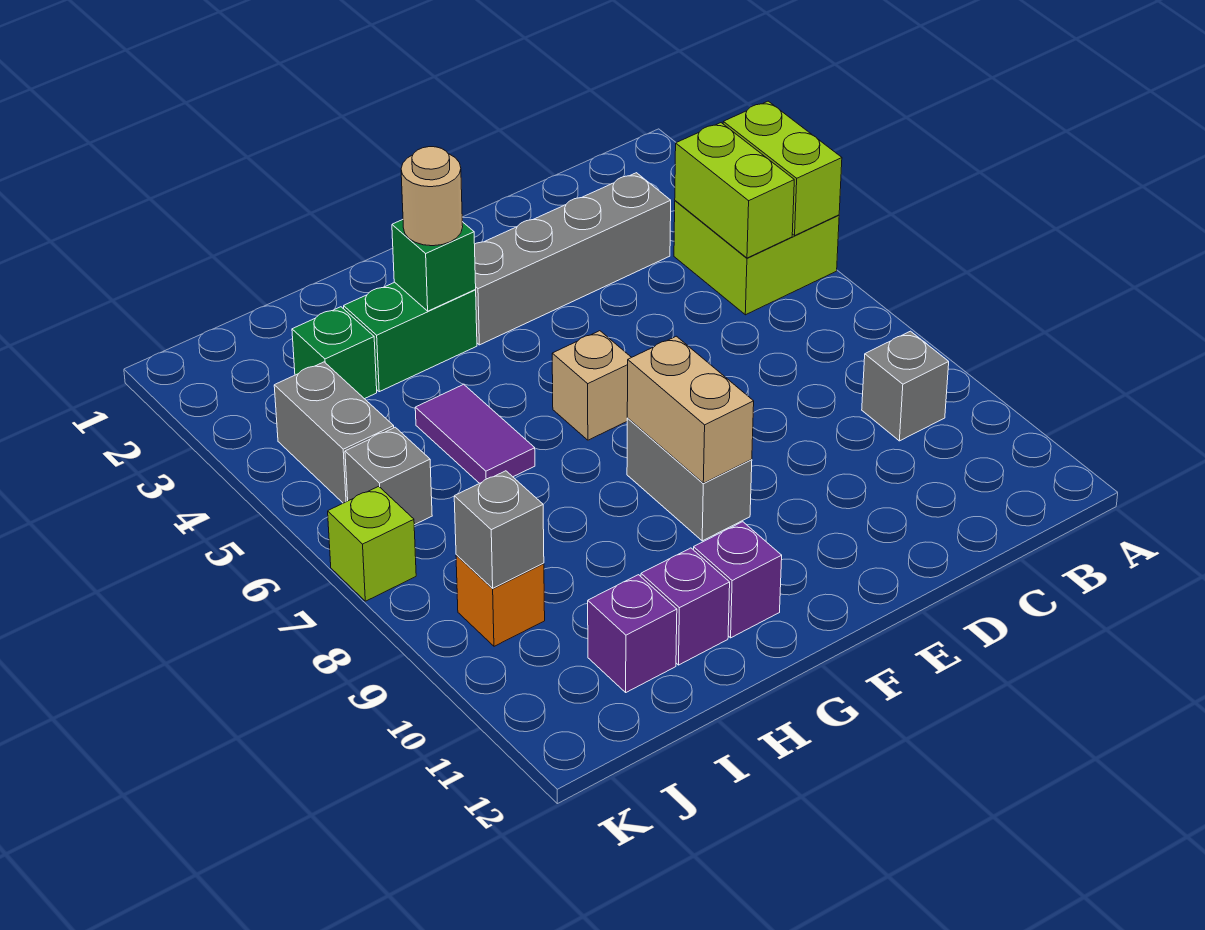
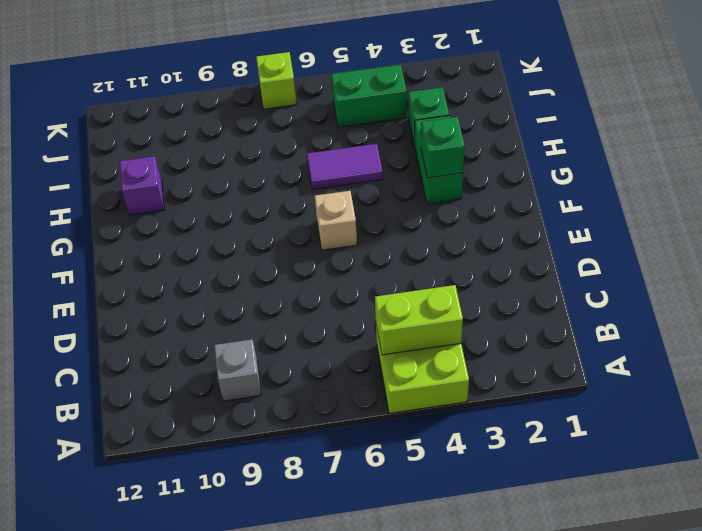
green 1x2 brick [331,65,407,127] -> grey 1x2 brick [274,362,394,503]
none -> grey 1x4 brick [475,173,671,345]
none -> grey 1x2 brick [627,418,752,541]
none -> purple 1x1 brick [694,522,782,638]

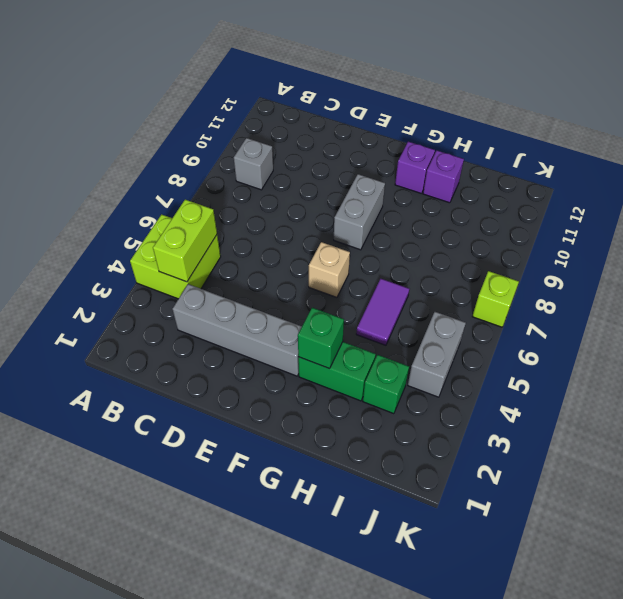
none -> purple 1x1 brick [588,575,677,692]
none -> grey 1x1 brick [345,427,432,525]
none -> orange 1x1 brick [456,555,545,646]

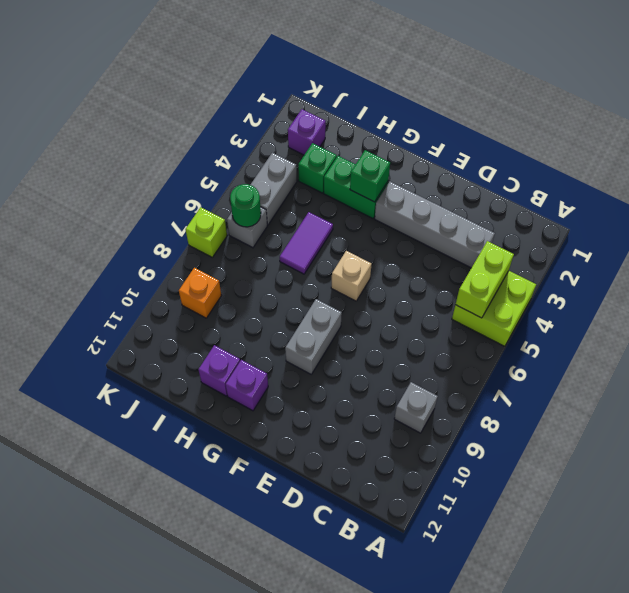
purple 1x1 brick [288,109,326,155] -> purple 1x1 brick moved to [588,575,677,692]
green 1x1 round brick [230,184,261,227] -> none
none -> lime 1x2 brick [723,101,842,235]
none -> tan 1x2 brick [627,336,754,483]
none -> grey 1x1 brick [454,471,544,588]

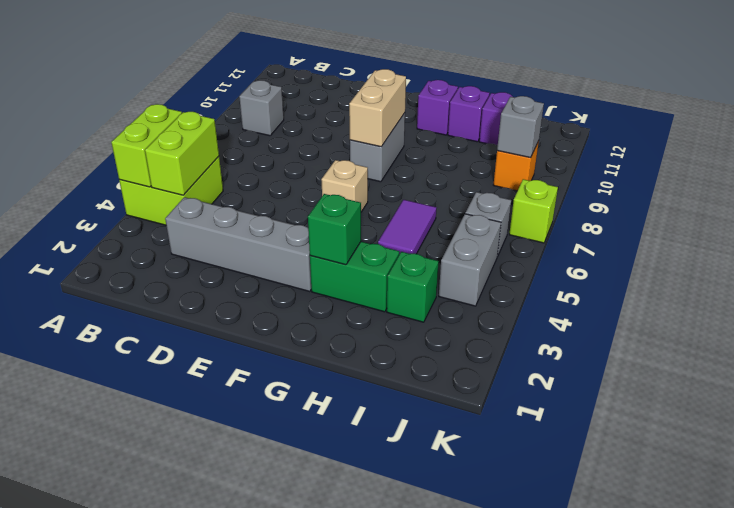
none -> tan 1x1 round brick [401,147,463,246]

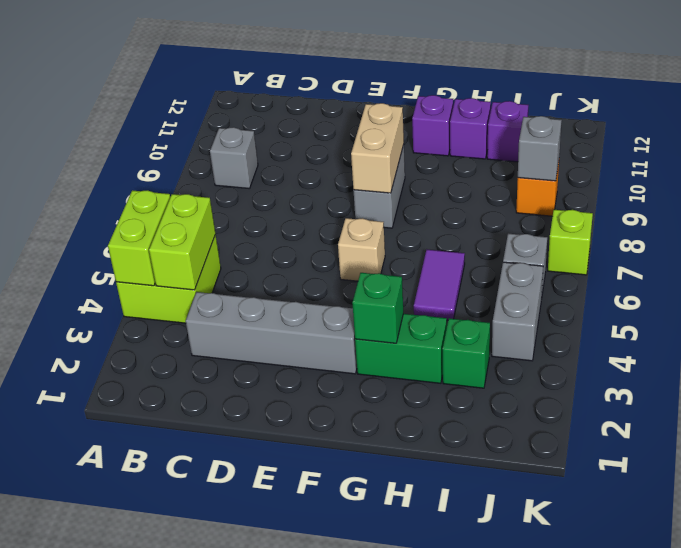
none -> tan 1x1 round brick [401,147,463,246]

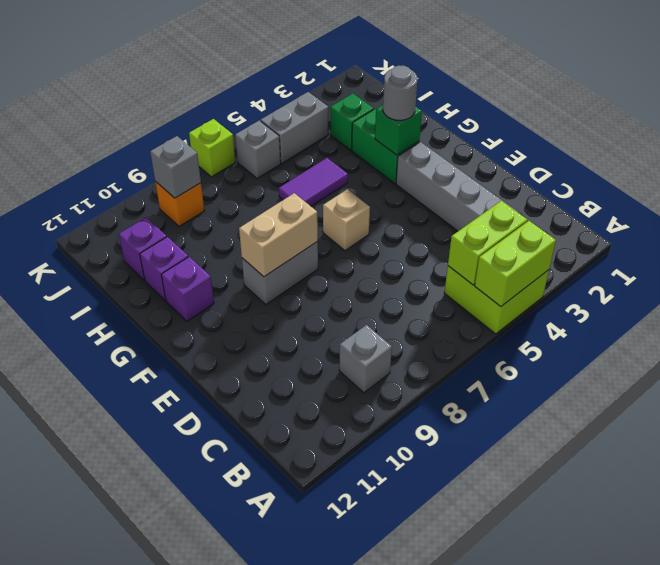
grey 1x1 round brick [383,65,417,120] -> tan 1x1 round brick [401,147,463,246]

